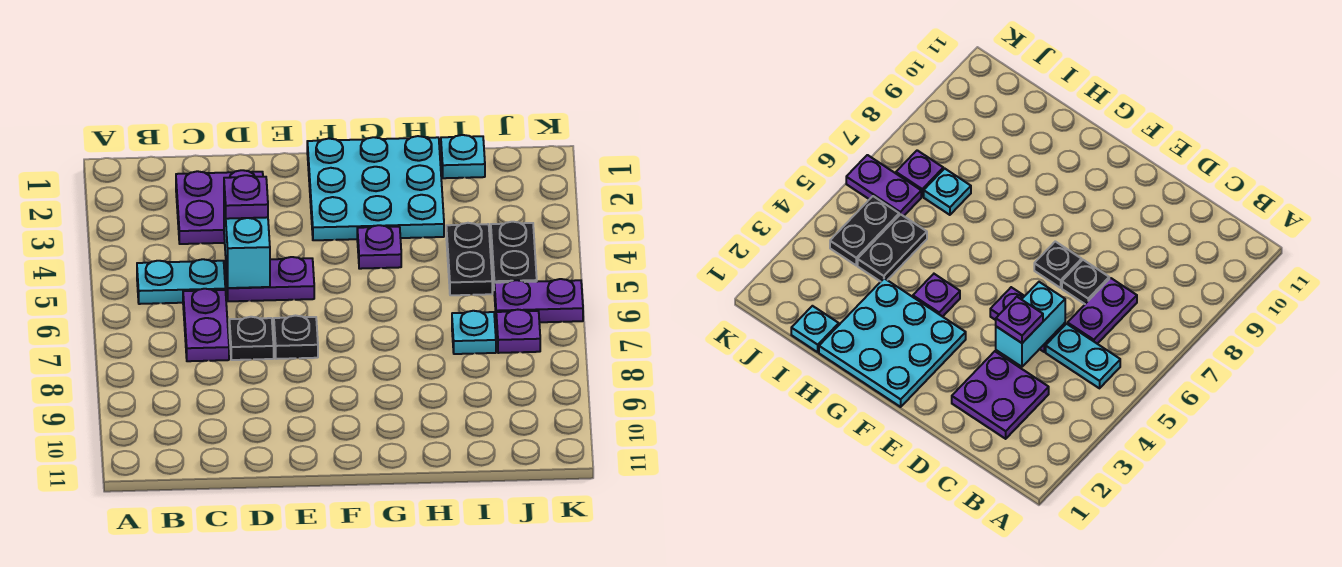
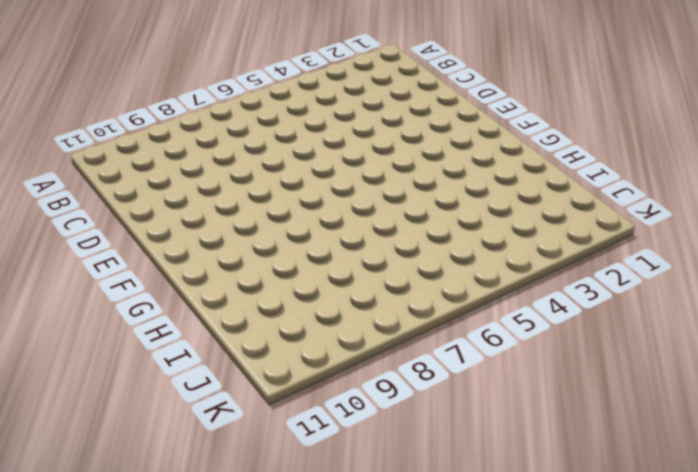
none -> cyan 1x2 plate [137,259,225,304]
none -> purple 2x2 plate [176,170,263,244]
none -> purple 1x2 plate [183,289,229,361]

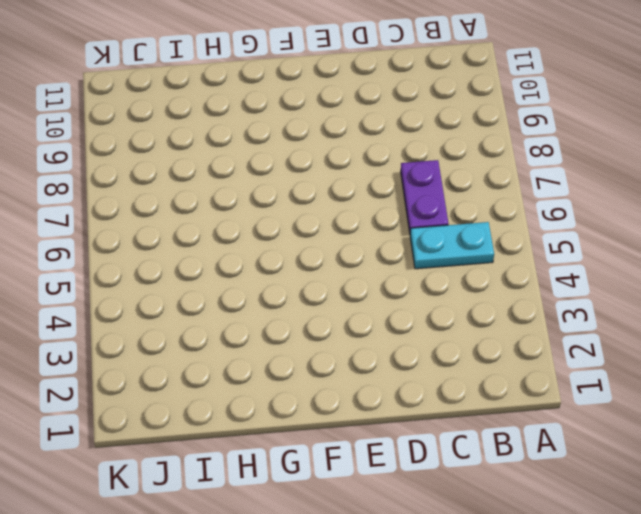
none -> purple 2x2 plate [176,170,263,244]
none -> purple 1x2 plate [226,257,314,301]
none -> black 1x1 plate [229,317,274,360]

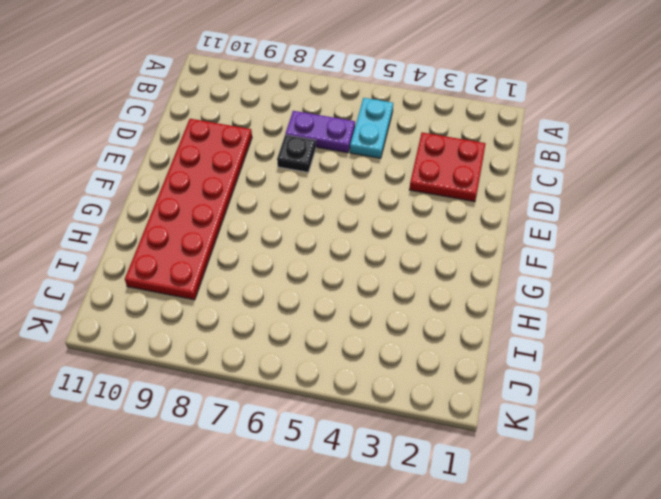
red 2x2 plate [409,132,486,202] -> purple 2x2 plate [176,170,263,244]
red 2x6 plate [125,119,252,300] -> none
none -> purple 1x2 plate [226,257,314,301]
none -> black 1x1 plate [274,316,318,359]
none -> cyan 3x3 plate [307,136,444,240]

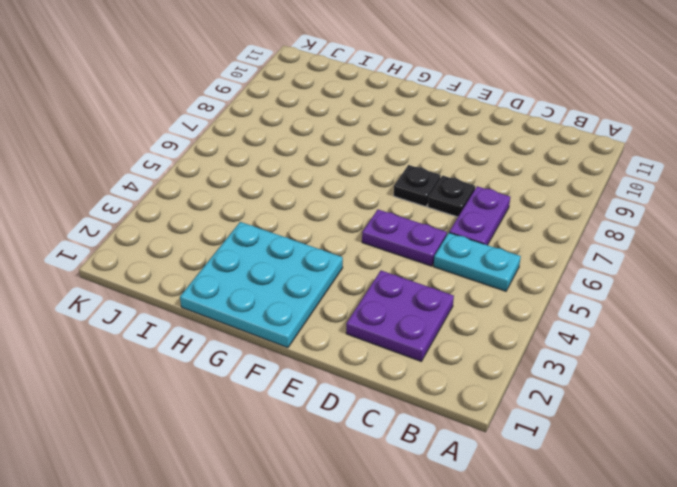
none -> purple 1x1 plate [357,225,401,269]
none -> cyan 1x1 plate [441,135,485,178]
none -> black 1x2 plate [446,223,492,295]

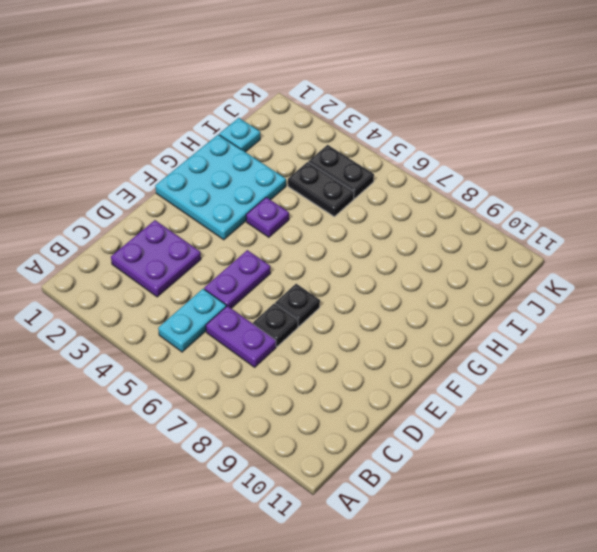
none -> cyan 1x1 plate [452,311,496,354]
none -> purple 1x2 plate [494,279,583,322]
none -> purple 1x1 plate [496,310,540,353]

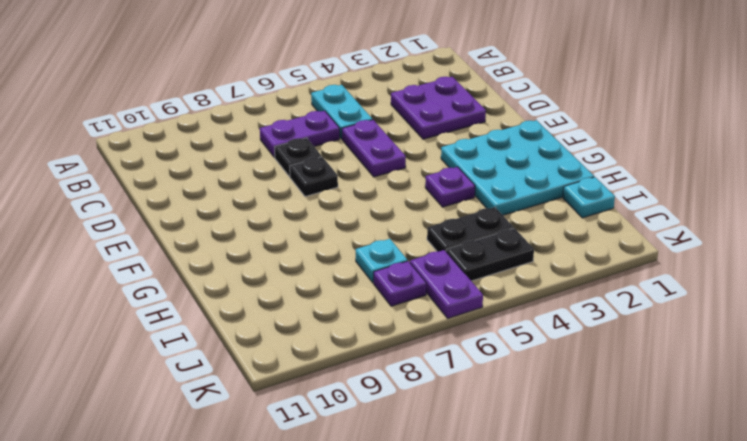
none -> cyan 1x2 brick [224,199,270,288]
none -> purple 1x1 plate [224,175,268,219]

